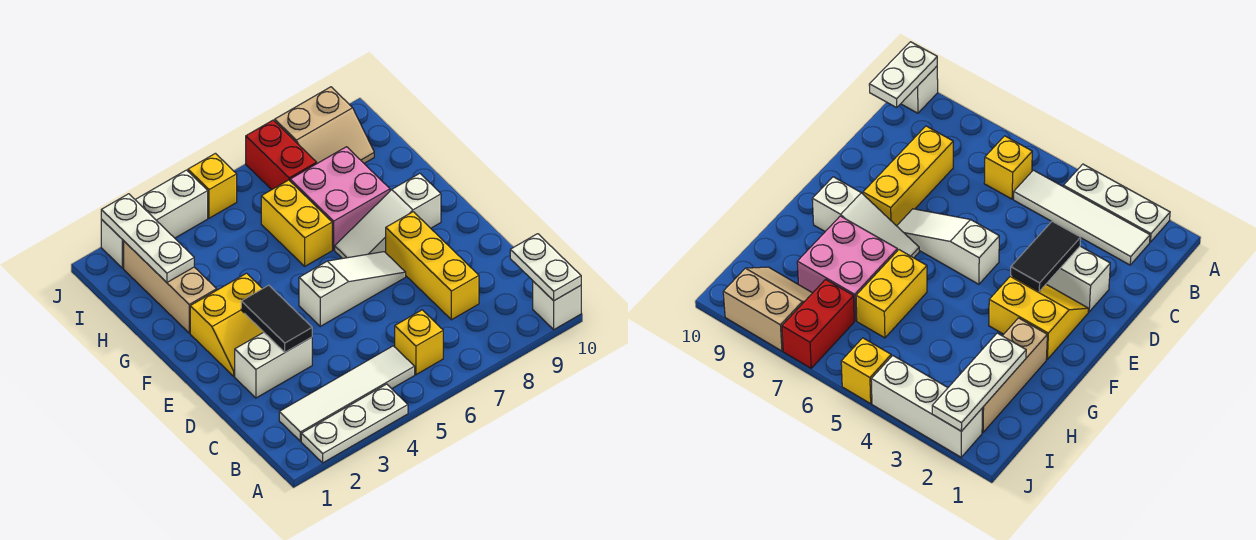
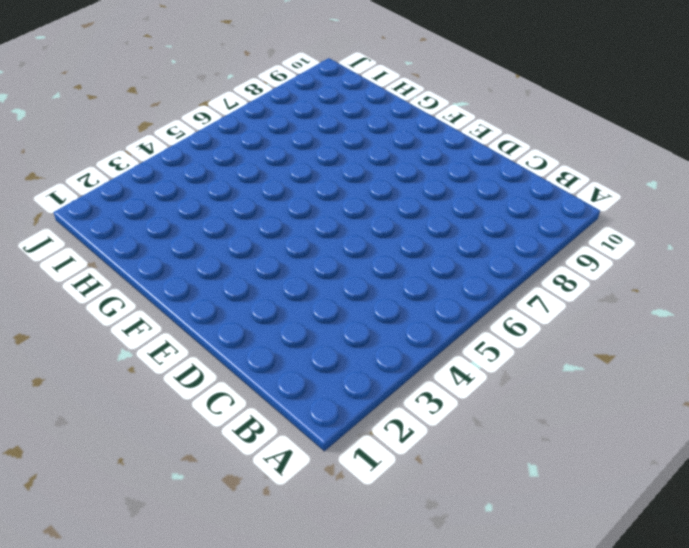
none -> white 1x3 plate [301,384,408,463]
none -> white 1x1 brick [533,281,581,329]
none -> white 1x4 tile [279,346,415,441]

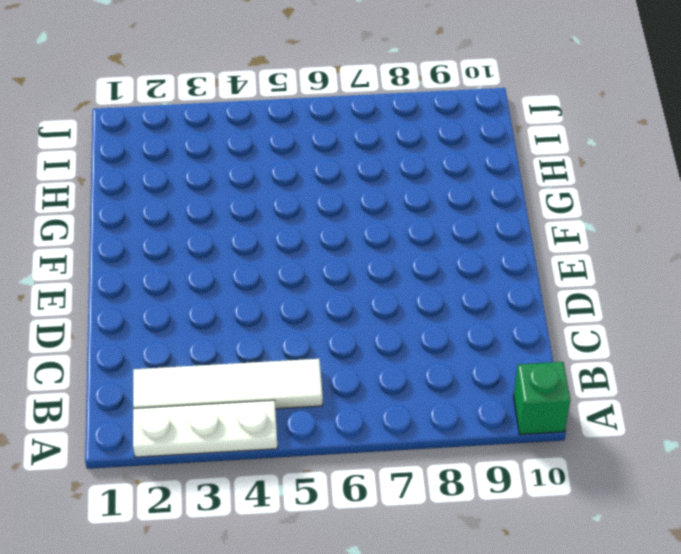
green 1x1 brick [514,362,570,434] -> white 1x1 brick [533,281,581,329]
none -> yellow 1x1 brick [395,310,443,375]
none -> yellow 1x3 brick [386,212,479,320]
none -> white 1x2 brick [235,332,312,398]

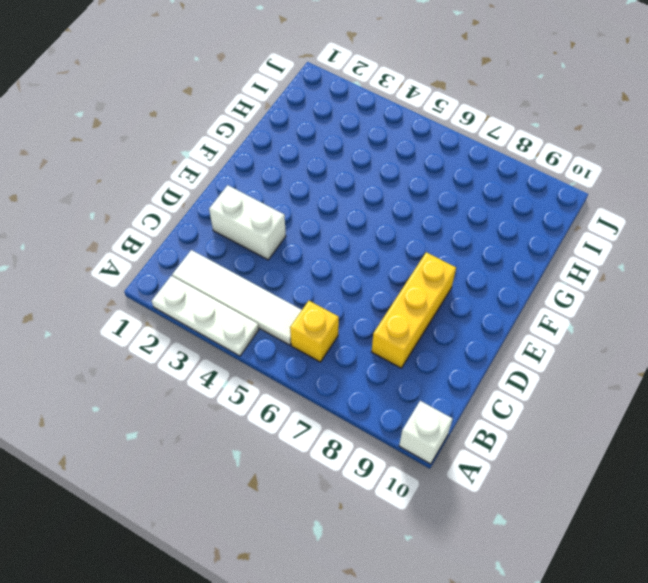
none -> yellow 2x2 slope [190,273,263,376]
none -> white 1x3 slope [299,252,406,326]
none -> white 1x3 slope [335,173,441,259]

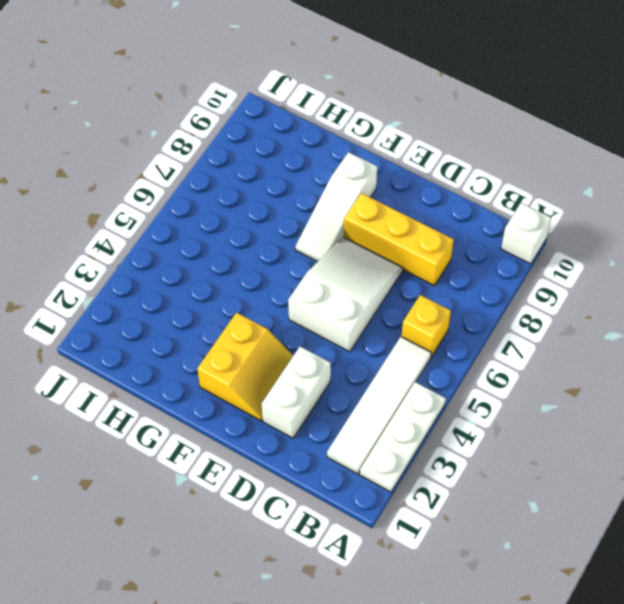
white 2x3 slope [288,237,403,352] -> white 1x3 slope [299,252,406,326]
none -> tan 1x3 brick [124,241,217,333]
none -> yellow 1x2 brick [261,180,332,266]
none -> pink 2x2 brick [290,147,390,250]

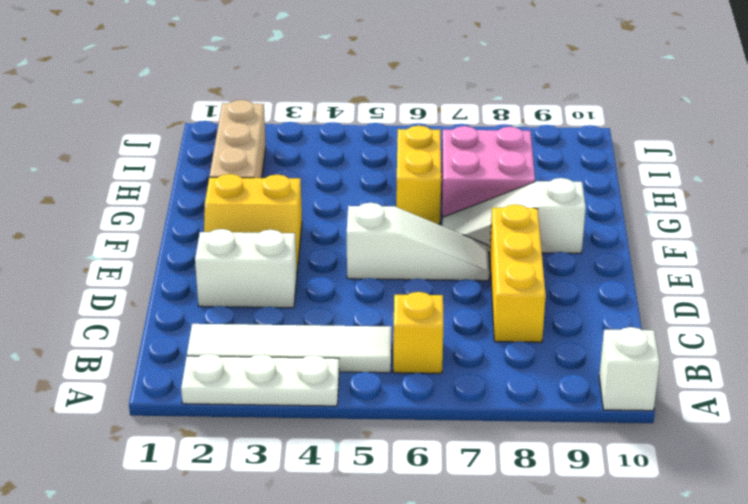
none -> red 1x2 brick [246,120,317,190]
none -> tan 2x2 slope [275,87,374,163]
none -> white 1x3 brick [101,170,208,268]

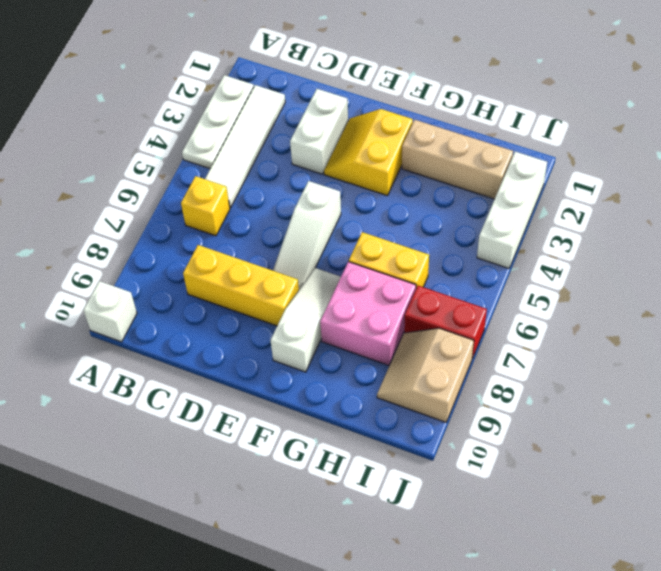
none -> yellow 1x1 brick [188,153,237,218]
none -> white 1x2 plate [510,234,581,301]
none -> black 1x2 tile [241,285,312,352]

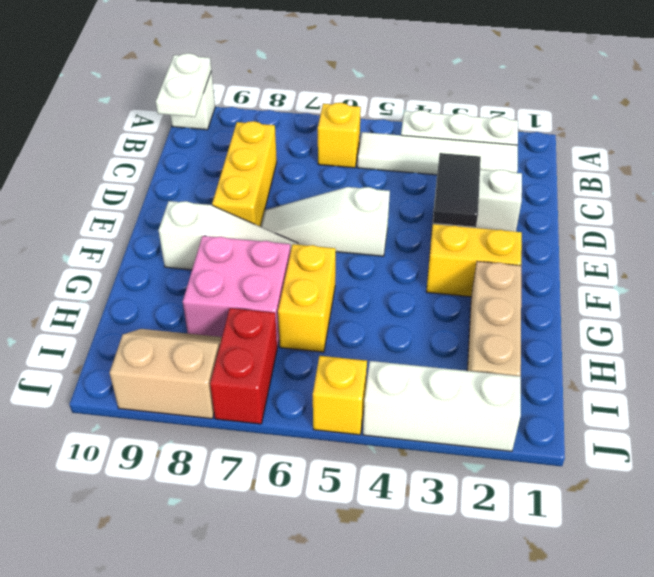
none -> white 1x3 plate [101,194,194,282]

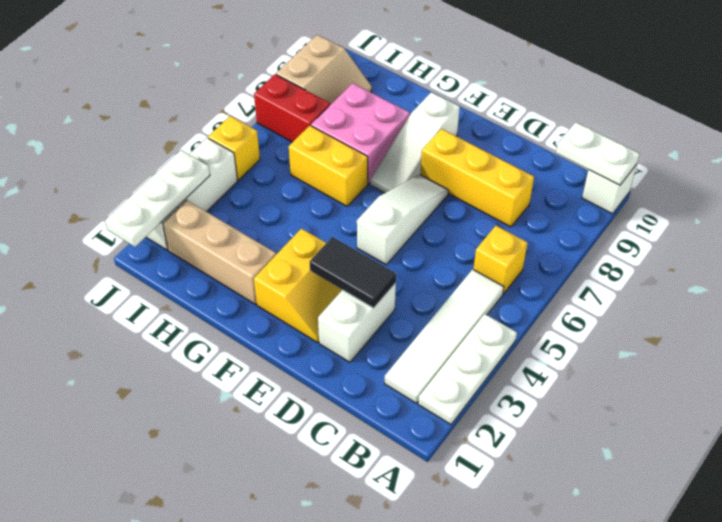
white 1x3 plate [105,150,210,247] -> white 1x3 plate turned to [101,194,194,282]

